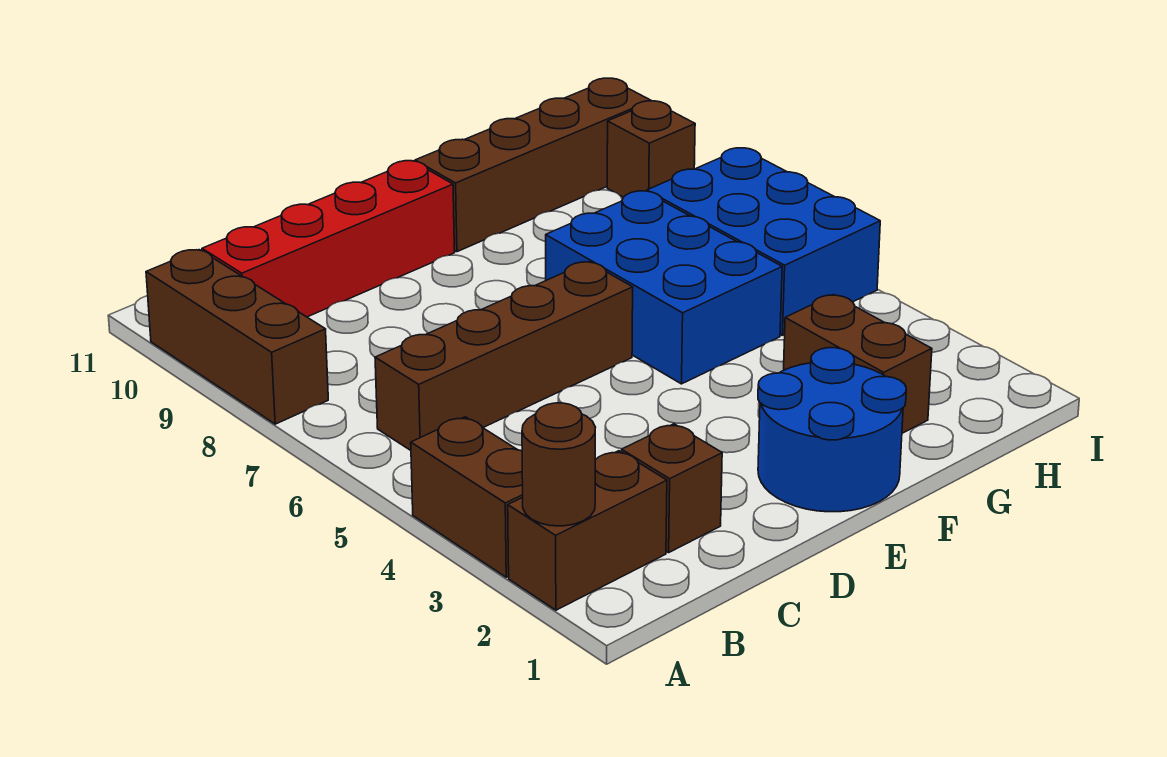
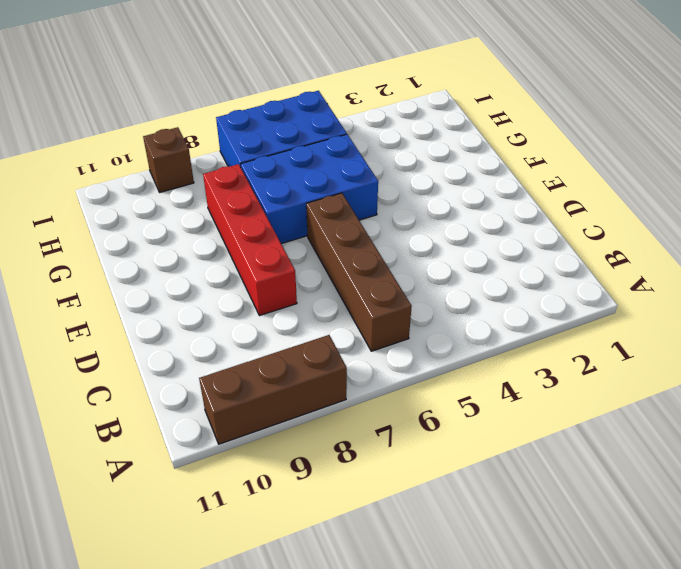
red 1x4 brick [203,164,297,316] -> red 1x4 brick moved to [202,161,455,317]
none -> brown 1x2 brick [508,451,667,610]
none -> brown 1x2 brick [411,417,523,577]
none -> brown 1x1 brick [622,424,722,553]

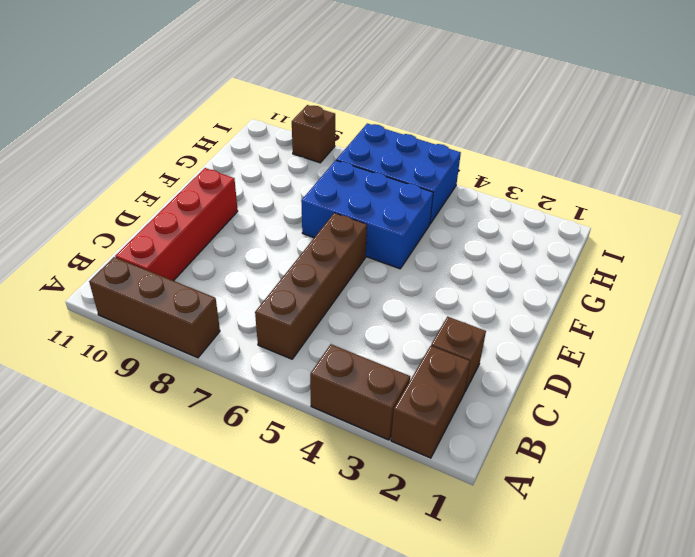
none -> blue 2x2 round brick [758,348,906,512]
none -> brown 1x4 brick [415,78,651,252]
none -> brown 1x2 brick [784,295,932,433]

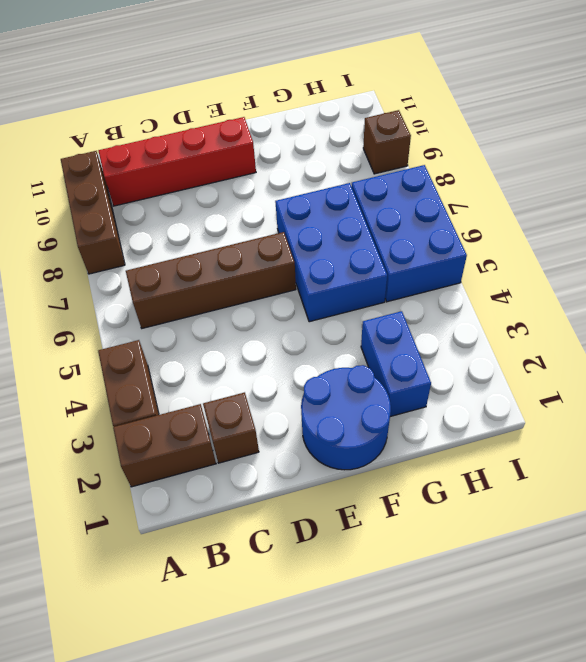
blue 1x2 brick [361,311,431,417] -> brown 1x2 brick [784,295,932,433]
none -> brown 1x4 brick [415,78,651,252]
none -> brown 1x1 round brick [522,403,595,526]

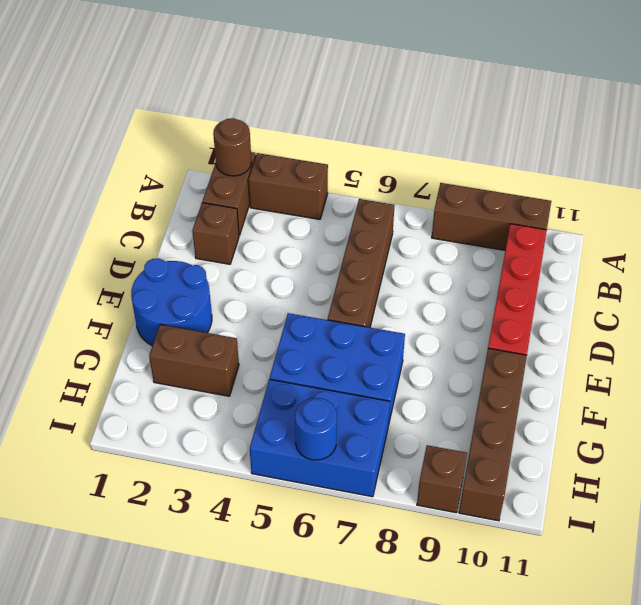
blue 1x1 round brick [295,398,337,460] -> none

